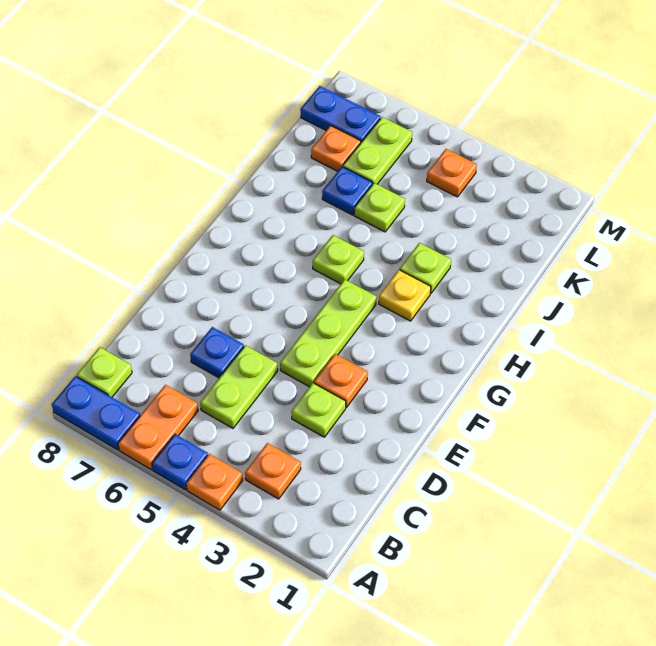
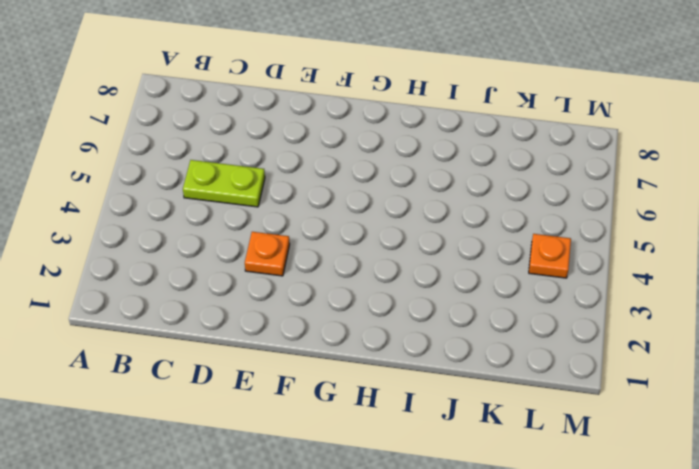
none -> orange 1x1 plate [186,454,243,510]
none -> blue 1x1 plate [152,434,208,490]
none -> orange 1x2 plate [118,385,198,470]

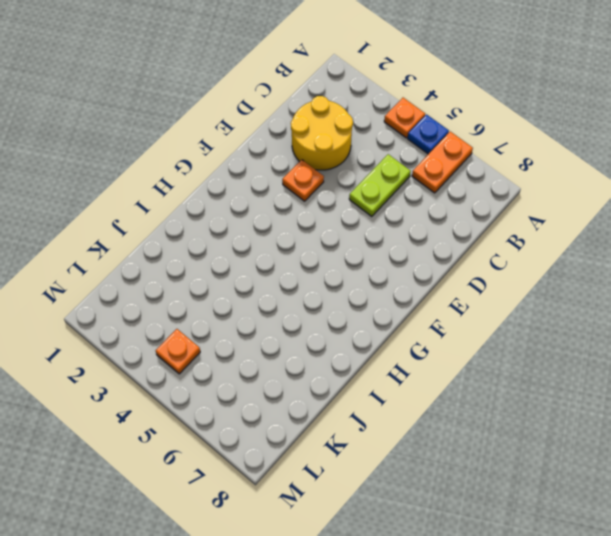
yellow 2x2 round brick [291,96,353,170] -> lime 1x1 plate [291,383,346,437]
none -> blue 1x2 plate [52,376,140,450]
none -> orange 1x1 plate [245,443,301,499]
none -> lime 1x1 plate [77,347,132,397]

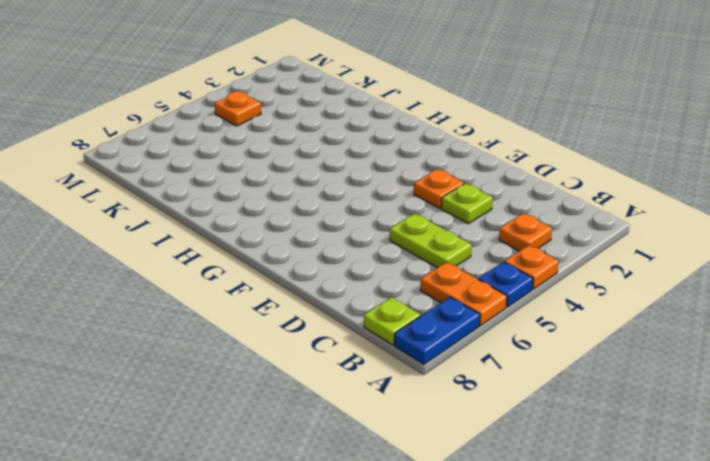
none -> blue 1x1 plate [190,327,244,378]
none -> lime 1x3 plate [280,279,376,387]
none -> yellow 1x1 plate [379,270,431,321]

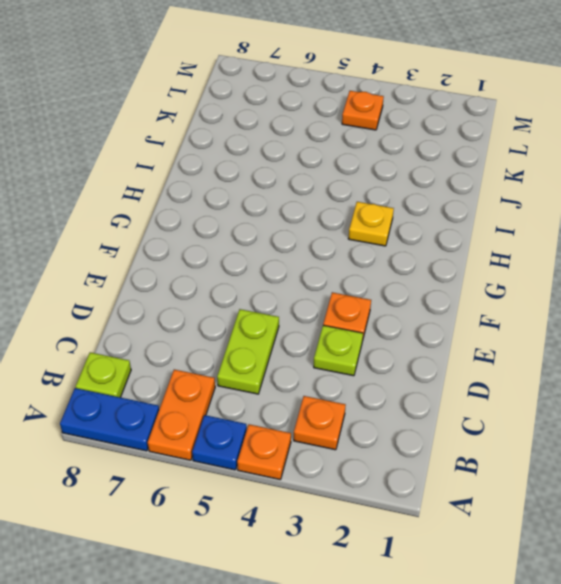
none -> blue 1x1 plate [190,327,244,378]
none -> lime 1x3 plate [280,279,376,387]
none -> lime 1x1 plate [313,235,364,284]

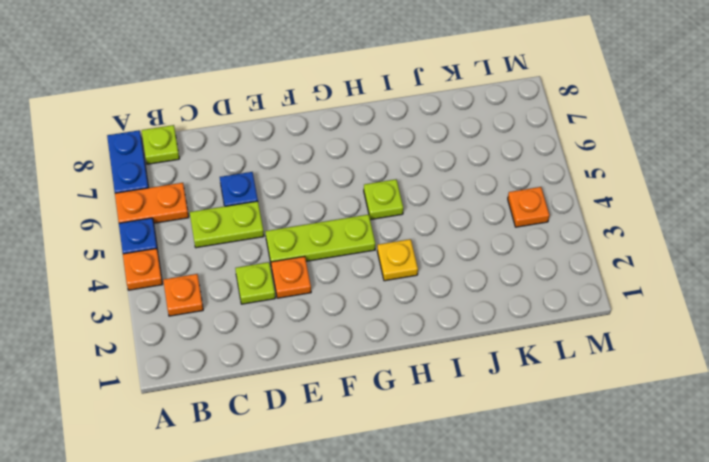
none -> lime 1x1 plate [400,243,451,293]
none -> lime 1x1 plate [354,183,405,232]
none -> blue 1x1 plate [322,167,372,215]

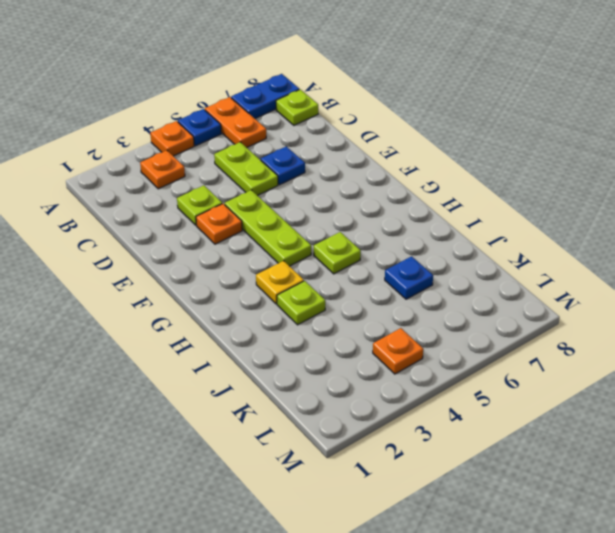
none -> lime 1x1 plate [354,183,405,232]
none -> lime 1x2 plate [343,117,412,185]
none -> orange 1x1 plate [311,126,361,171]

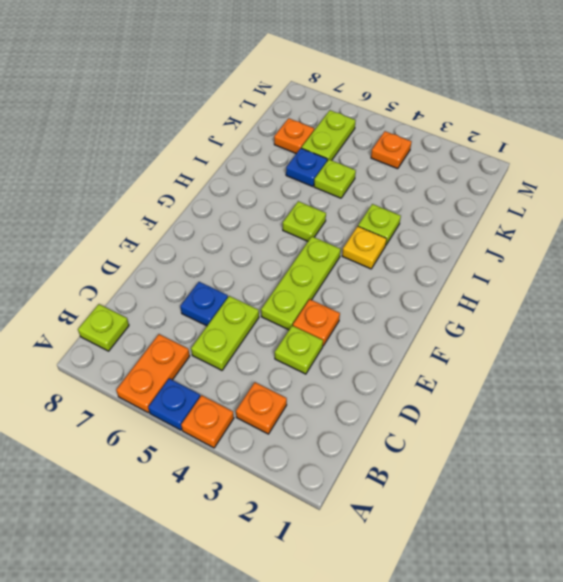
none -> blue 1x2 plate [52,376,140,450]
none -> blue 1x2 plate [300,86,380,142]

